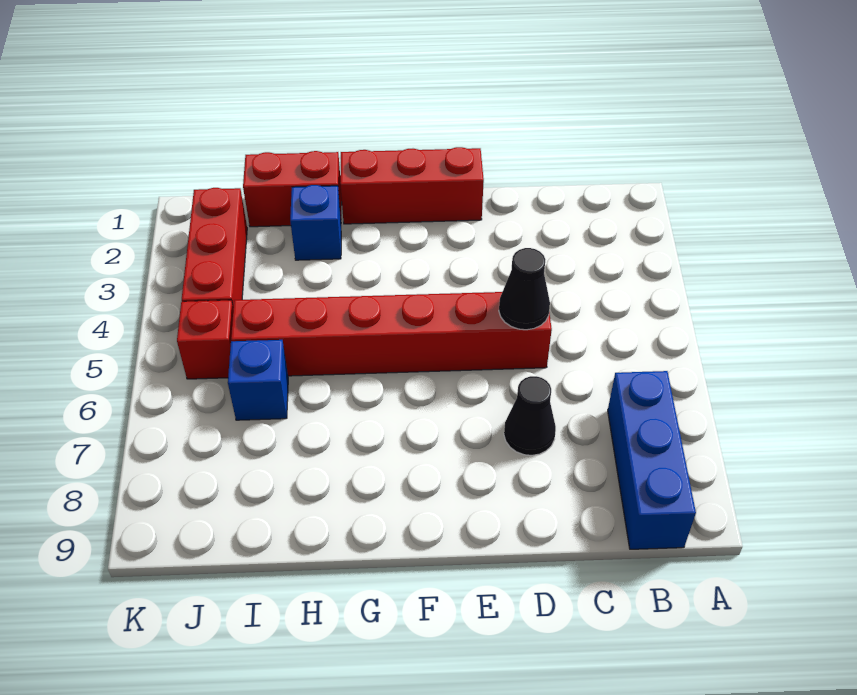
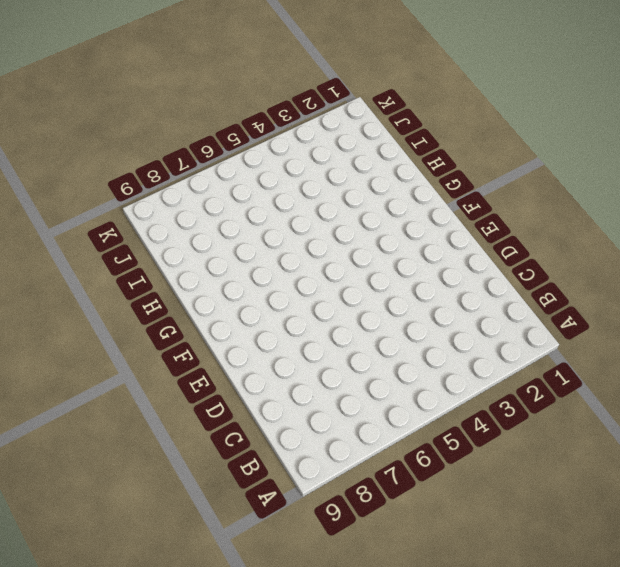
none -> blue 1x3 brick [608,371,696,549]
none -> red 1x6 brick [231,292,552,376]

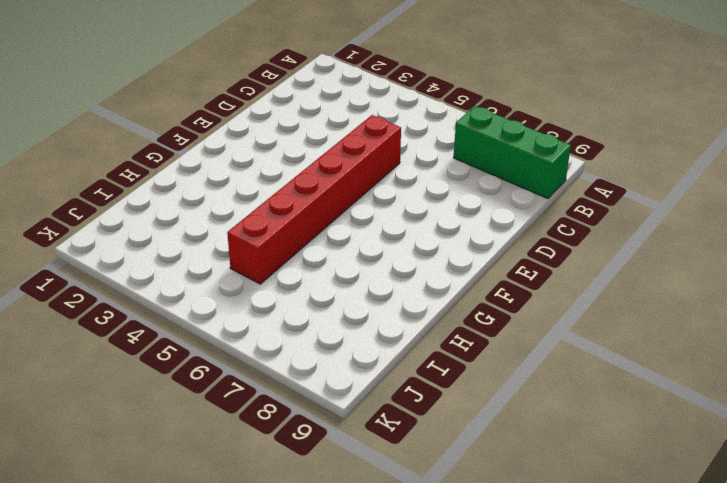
green 1x3 brick [454,106,571,198] -> blue 1x3 brick [608,371,696,549]
none -> black 1x1 cone [504,376,556,455]
none -> red 1x3 brick [340,147,484,224]

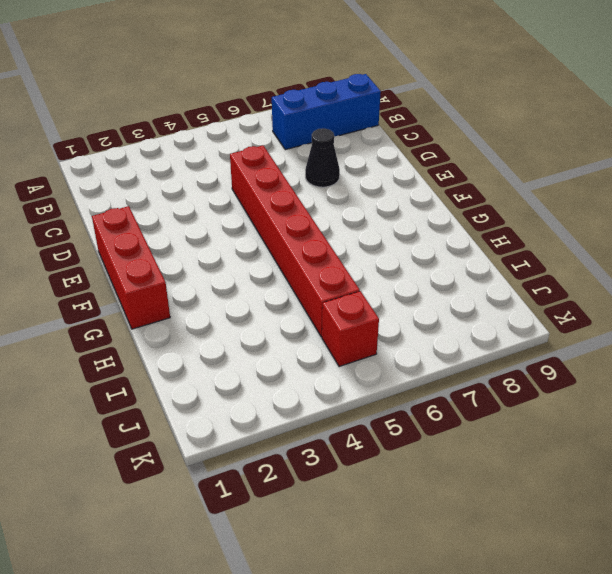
none -> red 1x2 brick [243,151,342,227]
none -> blue 1x1 brick [290,185,341,260]

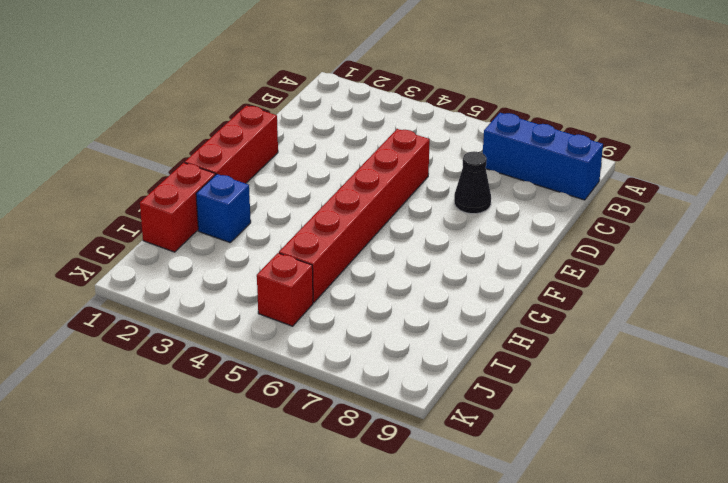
none -> blue 1x1 brick [228,340,288,420]
none -> red 1x3 brick [182,188,247,308]

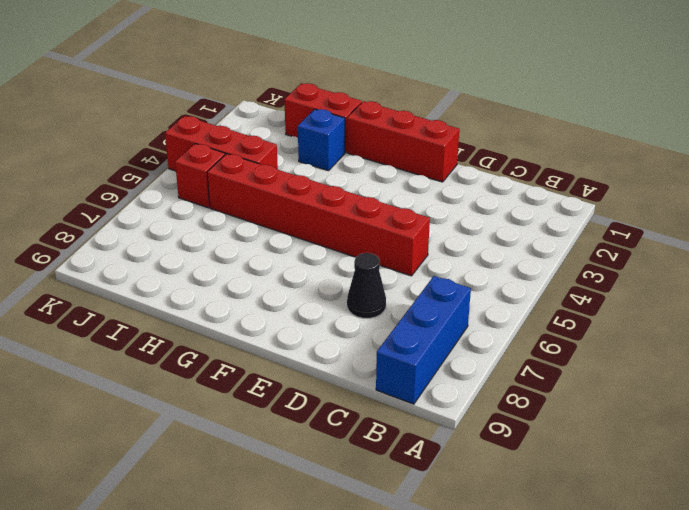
red 1x3 brick [165,116,278,171] -> red 1x3 brick turned to [182,188,247,308]
none -> blue 1x1 brick [228,340,288,420]
none -> black 1x1 cone [499,248,550,330]

